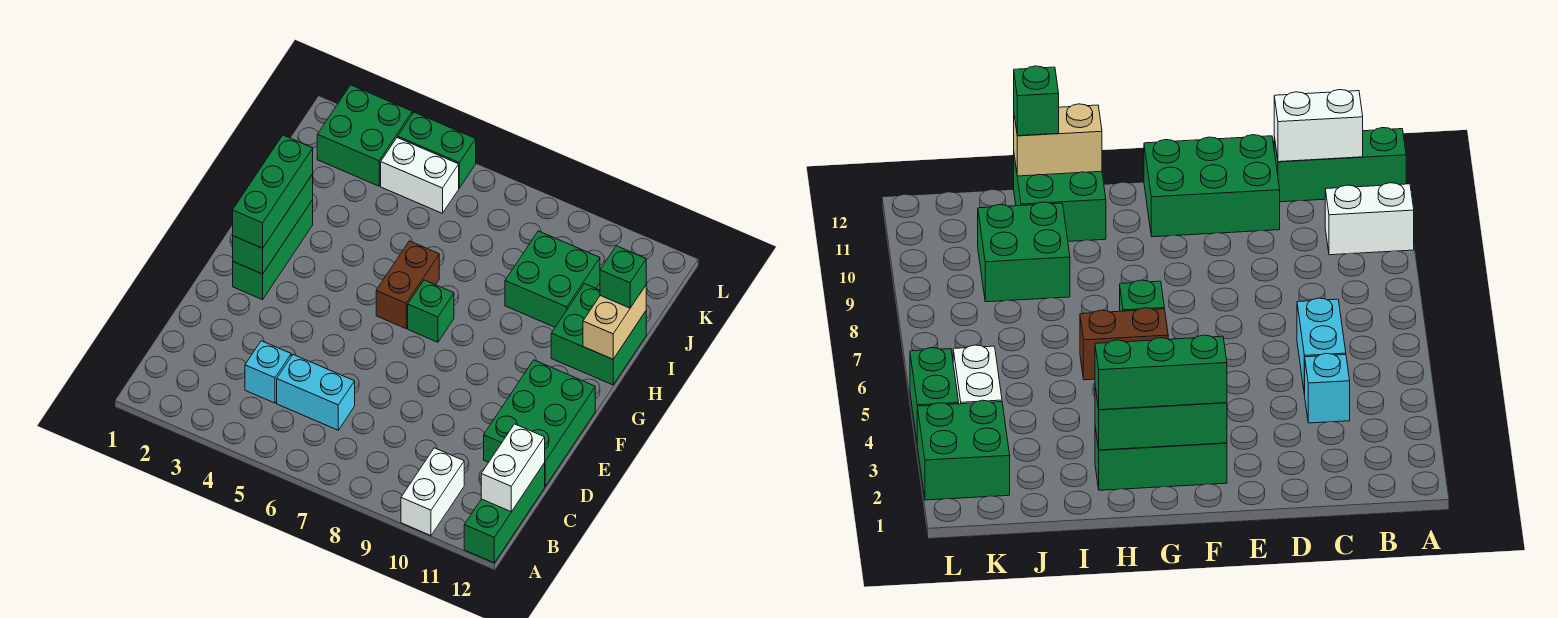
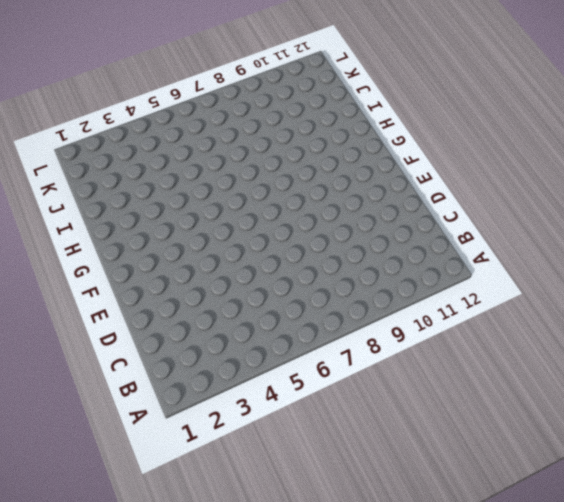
none -> white 1x2 brick [401,448,464,536]
none -> green 1x3 brick [464,463,545,563]
none -> cyan 1x1 brick [245,341,291,403]

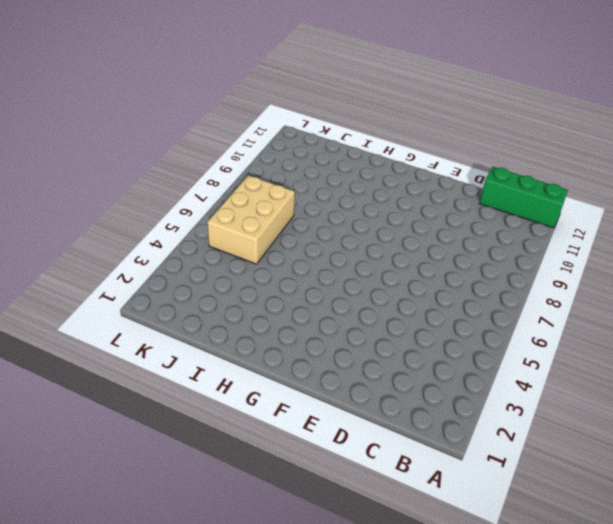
tan 2x3 brick [207,175,295,264] -> white 1x2 brick [381,138,459,213]
none -> white 1x2 brick [401,448,464,536]
none -> cyan 1x1 brick [245,341,291,403]
none -> cyan 1x2 brick [277,355,355,430]

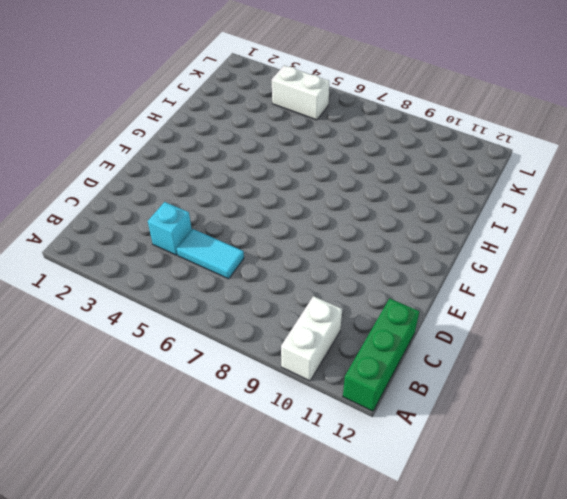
cyan 1x2 tile [177,229,244,279] -> cyan 1x2 brick [277,355,355,430]
none -> green 2x3 brick [484,360,595,486]
none -> green 1x3 brick [233,200,313,300]
none -> brown 1x2 brick [376,241,439,329]

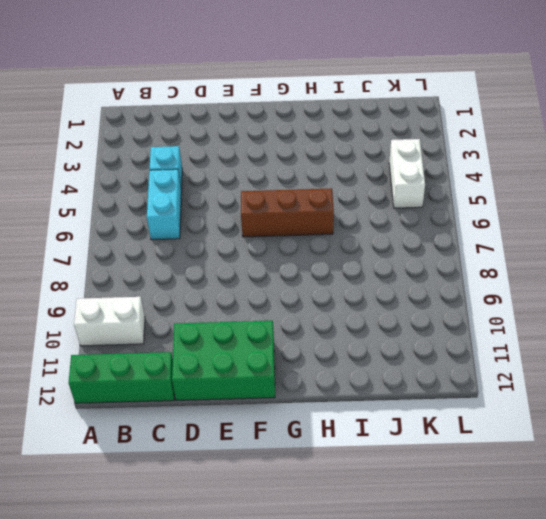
brown 1x3 brick [241,188,334,237] -> brown 1x2 brick [376,241,439,329]
none -> green 1x3 brick [233,200,313,300]
none -> green 1x1 brick [408,280,454,342]
none -> green 2x2 brick [551,284,646,385]

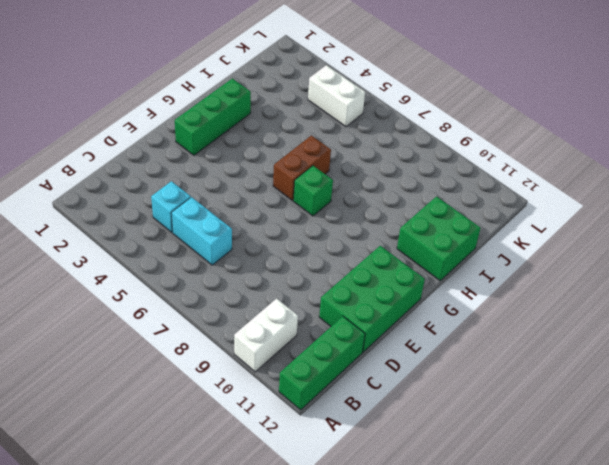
none -> green 2x2 brick [505,231,600,327]
none -> green 2x2 brick [317,85,412,186]
none -> green 1x2 brick [398,112,476,188]

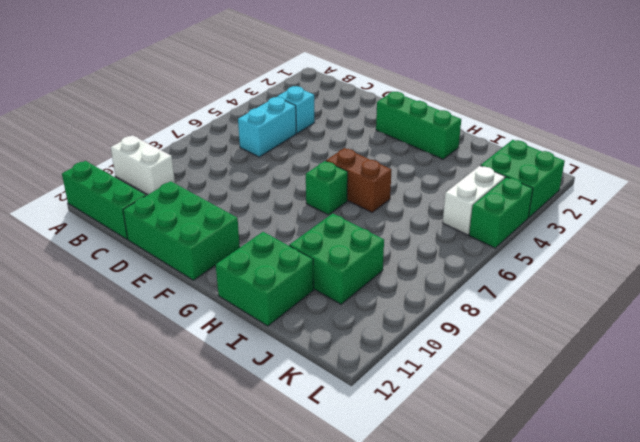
none -> white 1x2 brick [481,424,545,512]
none -> green 1x3 brick [233,174,313,274]
none -> tan 1x2 brick [583,286,646,359]

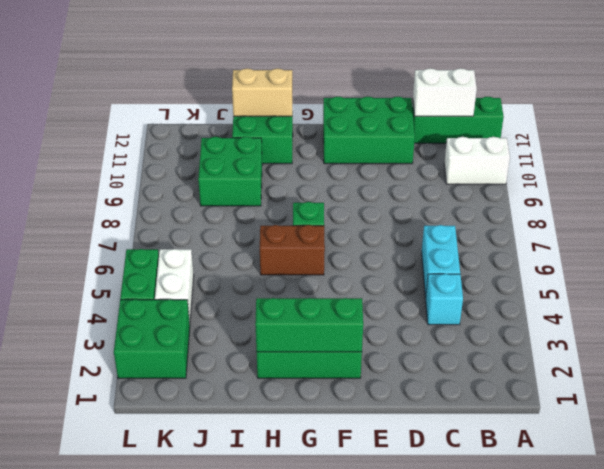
none -> green 1x3 brick [233,135,313,248]
none -> green 1x1 brick [600,246,646,308]

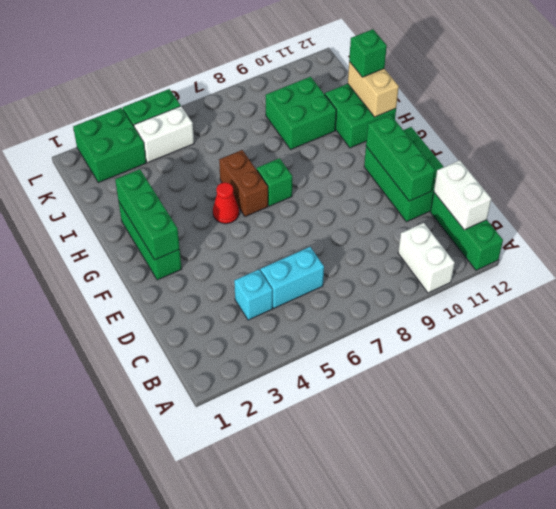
green 1x3 brick [366,115,435,201] -> green 1x3 brick moved to [233,135,313,248]
red 1x1 cone [213,182,239,224] -> none

